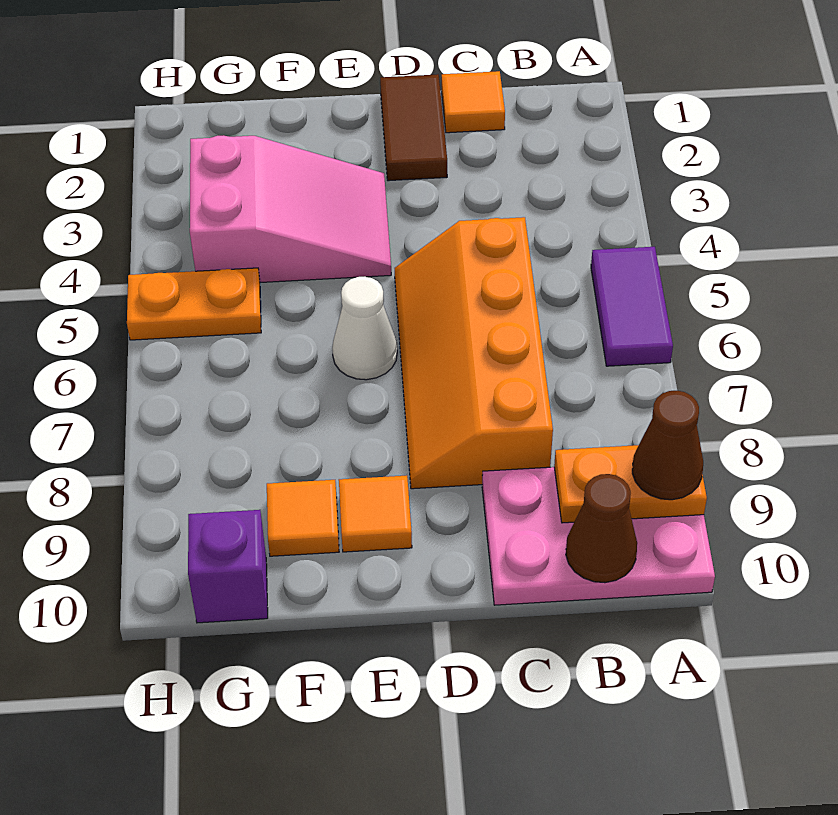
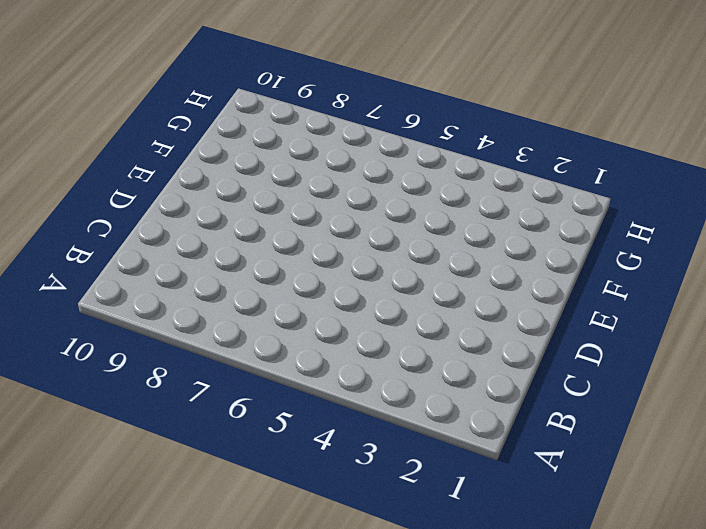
none -> purple 1x2 tile [591,247,673,366]
none -> pink 2x3 plate [482,467,715,605]
none -> orange 1x1 tile [442,71,505,133]

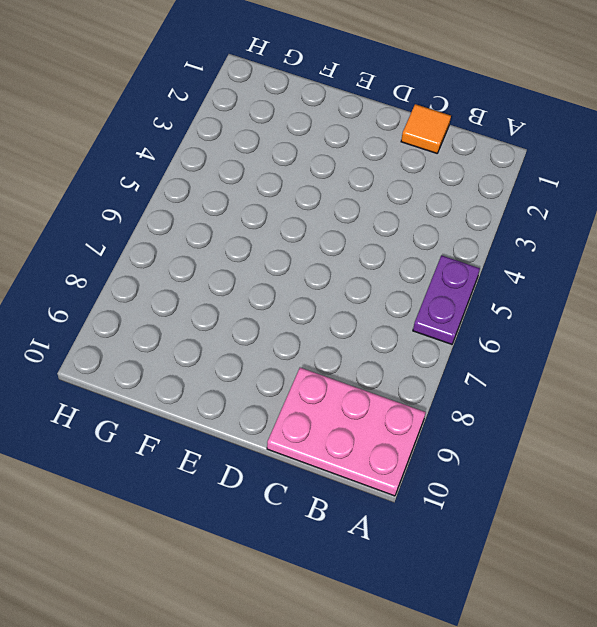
purple 1x2 plate [413,255,480,344] -> purple 1x2 tile [591,247,673,366]
none -> orange 2x4 slope [395,217,553,489]
none -> brown 1x2 tile [380,74,447,181]
none -> pink 2x3 slope [190,135,391,283]

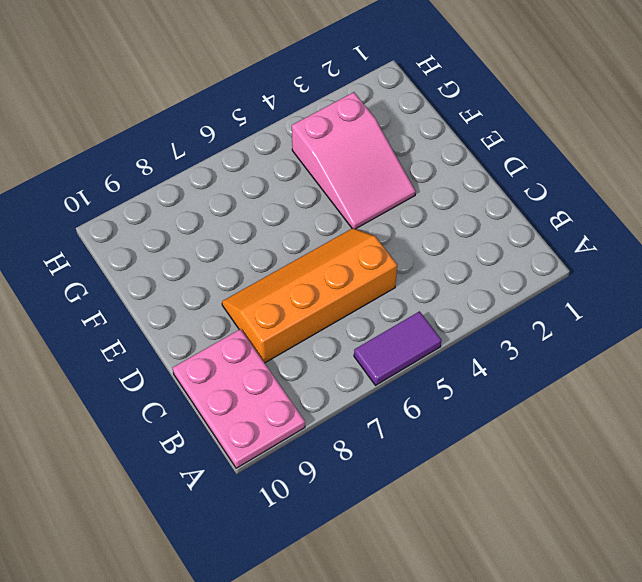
none -> orange 1x1 tile [442,71,505,133]
none -> brown 1x2 tile [380,74,447,181]
none -> white 1x1 cone [332,277,397,380]

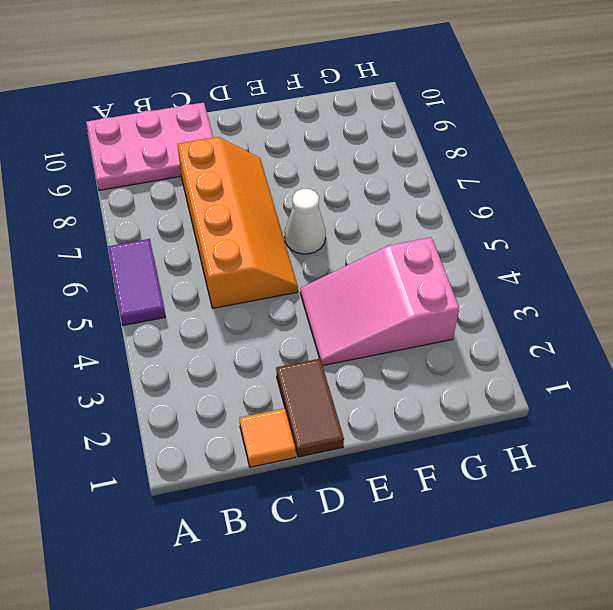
none -> orange 1x1 tile [339,476,412,552]
none -> orange 1x1 tile [267,480,339,556]
none -> orange 1x2 plate [127,268,261,340]

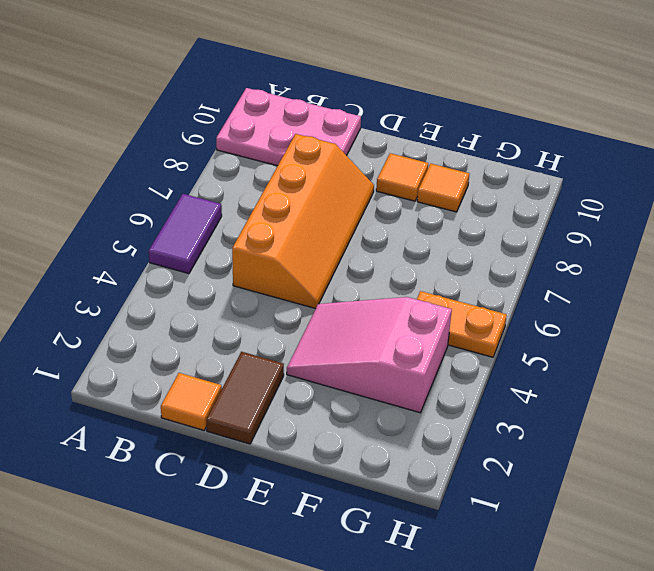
none -> white 1x1 cone [332,277,397,380]
none -> purple 1x1 brick [188,510,268,623]
none -> orange 1x2 plate [554,445,707,523]

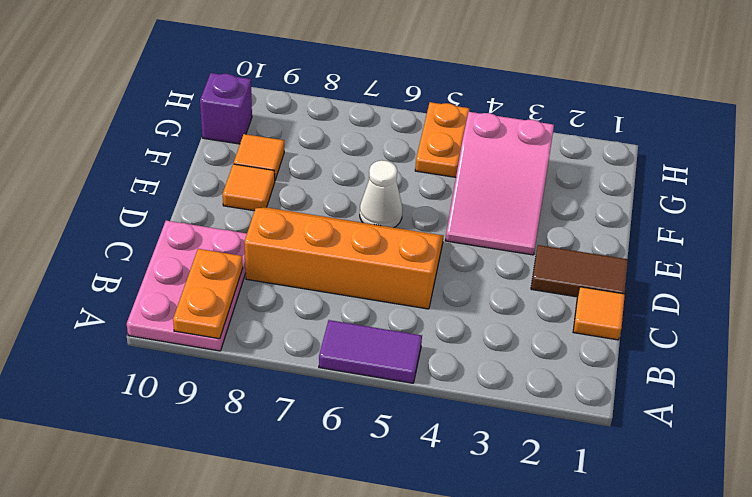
none -> brown 1x1 cone [566,474,637,583]
none -> brown 1x1 cone [632,391,703,500]

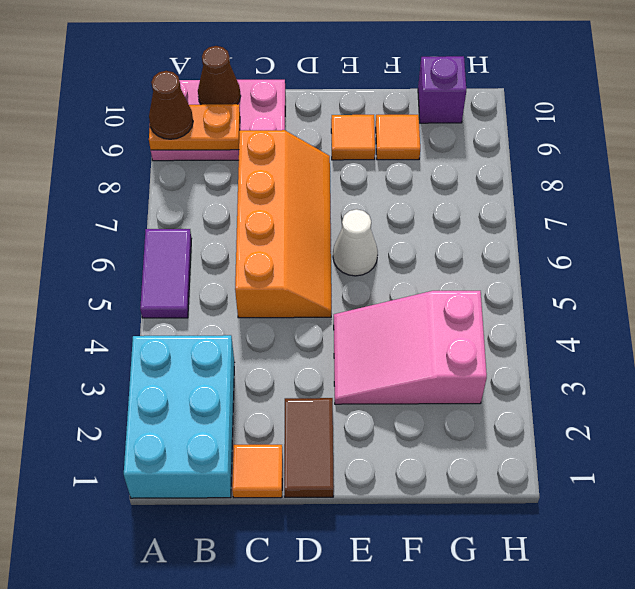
cyan 2x3 brick [124,335,234,498] -> none
none -> orange 1x2 plate [127,268,261,340]

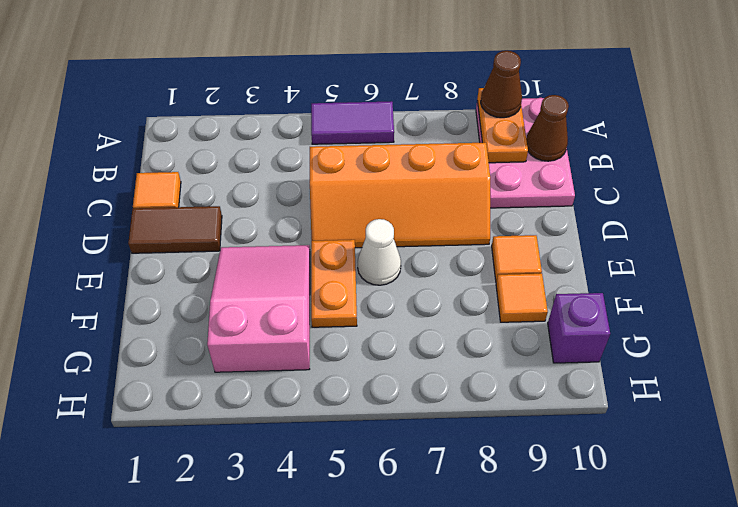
orange 1x2 plate [311,240,357,327] -> orange 1x2 plate moved to [127,268,261,340]

